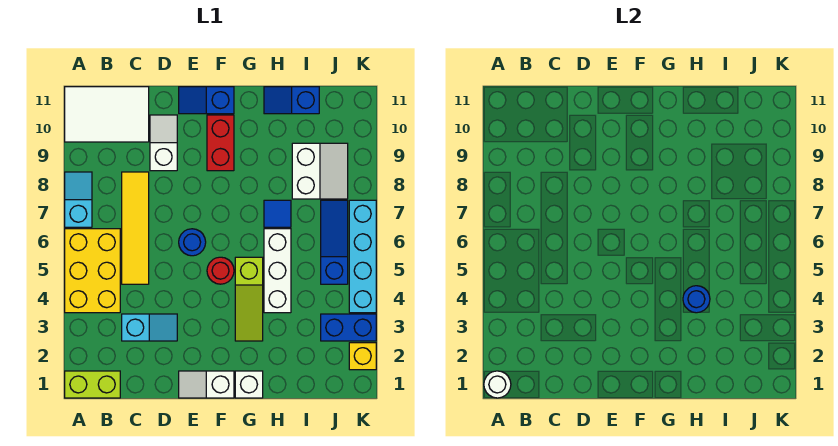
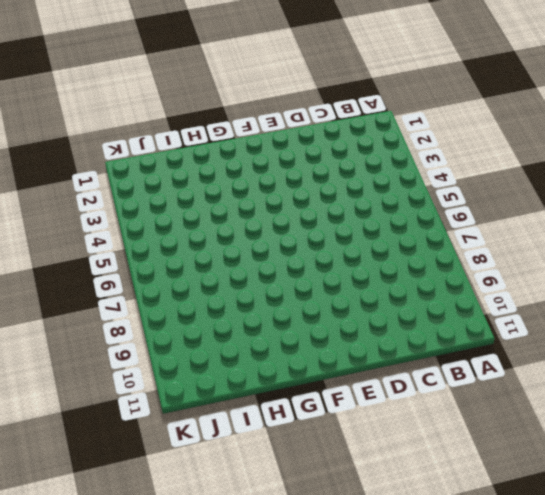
none -> lime 1x2 brick [65,371,120,398]
none -> yellow 2x3 brick [65,229,120,313]
none -> cyan 1x2 slope [65,172,92,227]

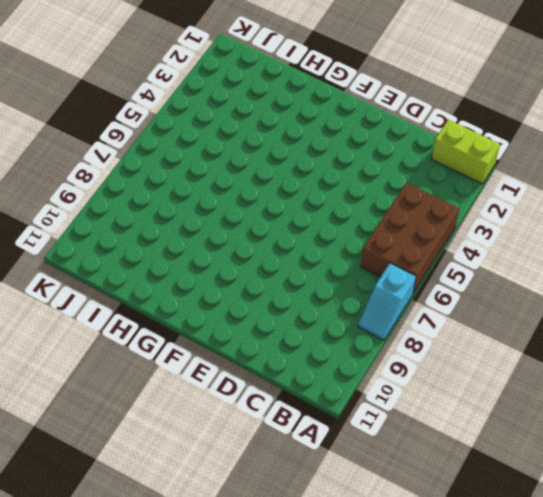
brown 2x3 brick [361,183,459,294] -> yellow 2x3 brick [65,229,120,313]
none -> white 2x3 tile [65,87,149,142]
none -> cyan 1x2 slope [122,314,177,341]
none -> yellow 1x4 tile [122,172,149,284]

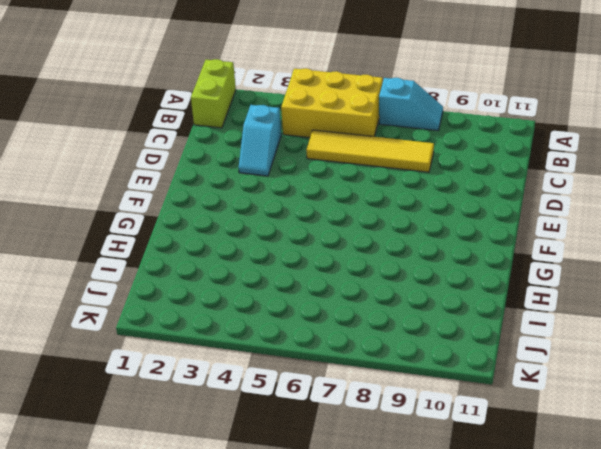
none -> white 2x3 tile [65,87,149,142]
none -> white 1x2 slope [150,115,177,171]
none -> white 1x2 slope [179,371,234,398]

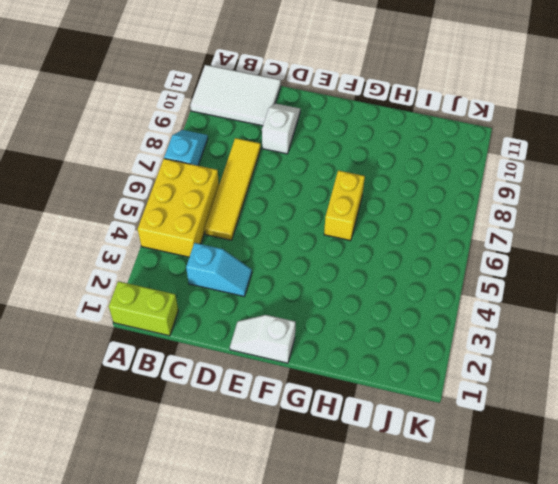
yellow 1x2 brick [324,170,365,241] -> none
none -> blue 1x1 round brick [179,229,206,256]
none -> blue 1x2 slope [179,87,234,114]
none -> red 1x1 round brick [207,257,234,284]

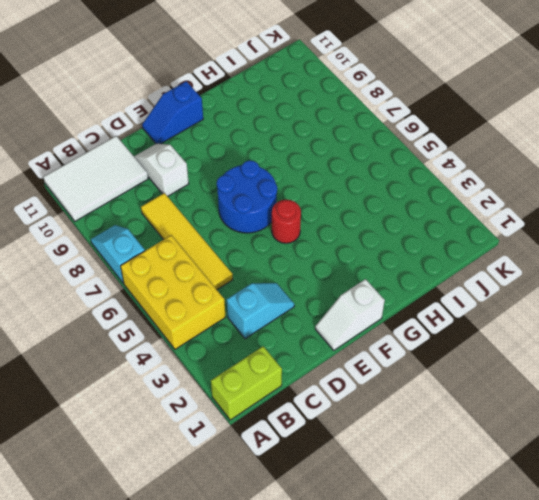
blue 2x2 round brick [217,160,277,233] -> blue 1x1 round brick [179,229,206,256]
none -> red 1x2 brick [207,115,234,171]
none -> white 1x1 brick [235,371,263,398]
none -> lime 1x3 slope [235,257,263,341]

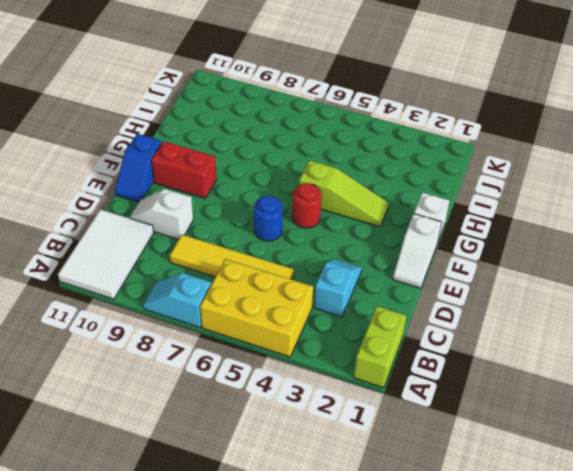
none -> white 1x3 brick [264,229,291,313]
none -> blue 1x1 tile [264,200,291,227]
none -> blue 1x2 slope [264,87,319,114]

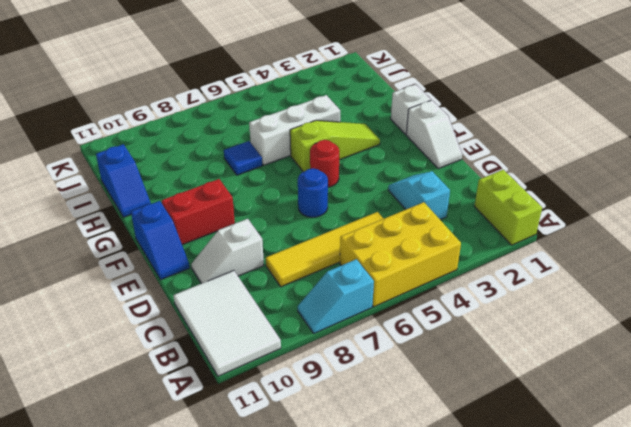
none -> white 2x2 slope [292,143,348,199]
none -> blue 1x2 brick [321,314,376,341]
none -> blue 1x3 slope [321,200,348,284]

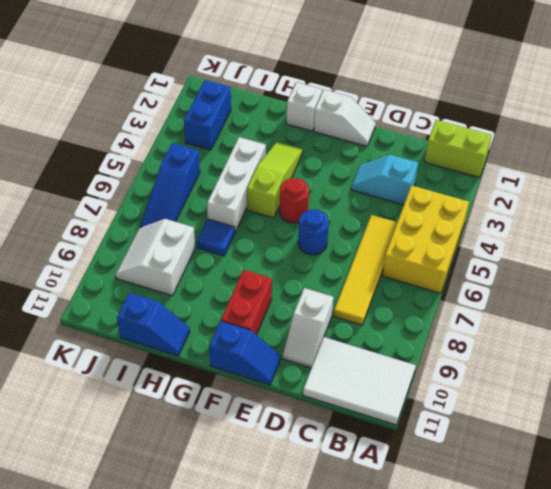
blue 1x2 brick [184,80,231,150] -> blue 1x2 brick turned to [321,314,376,341]
none -> cyan 1x2 slope [65,172,92,227]
none -> yellow 1x1 brick [349,343,376,370]
none -> cyan 1x4 brick [349,200,376,313]

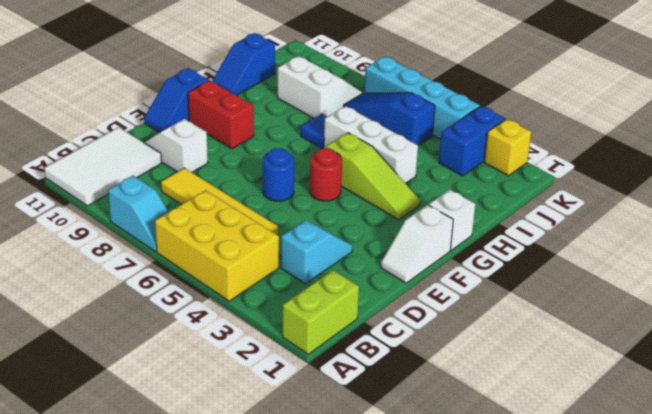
cyan 1x2 slope [108,176,168,252] -> cyan 1x2 slope turned to [65,172,92,227]
none -> white 1x1 round brick [484,371,511,398]
none -> blue 1x1 round brick [683,286,710,313]

